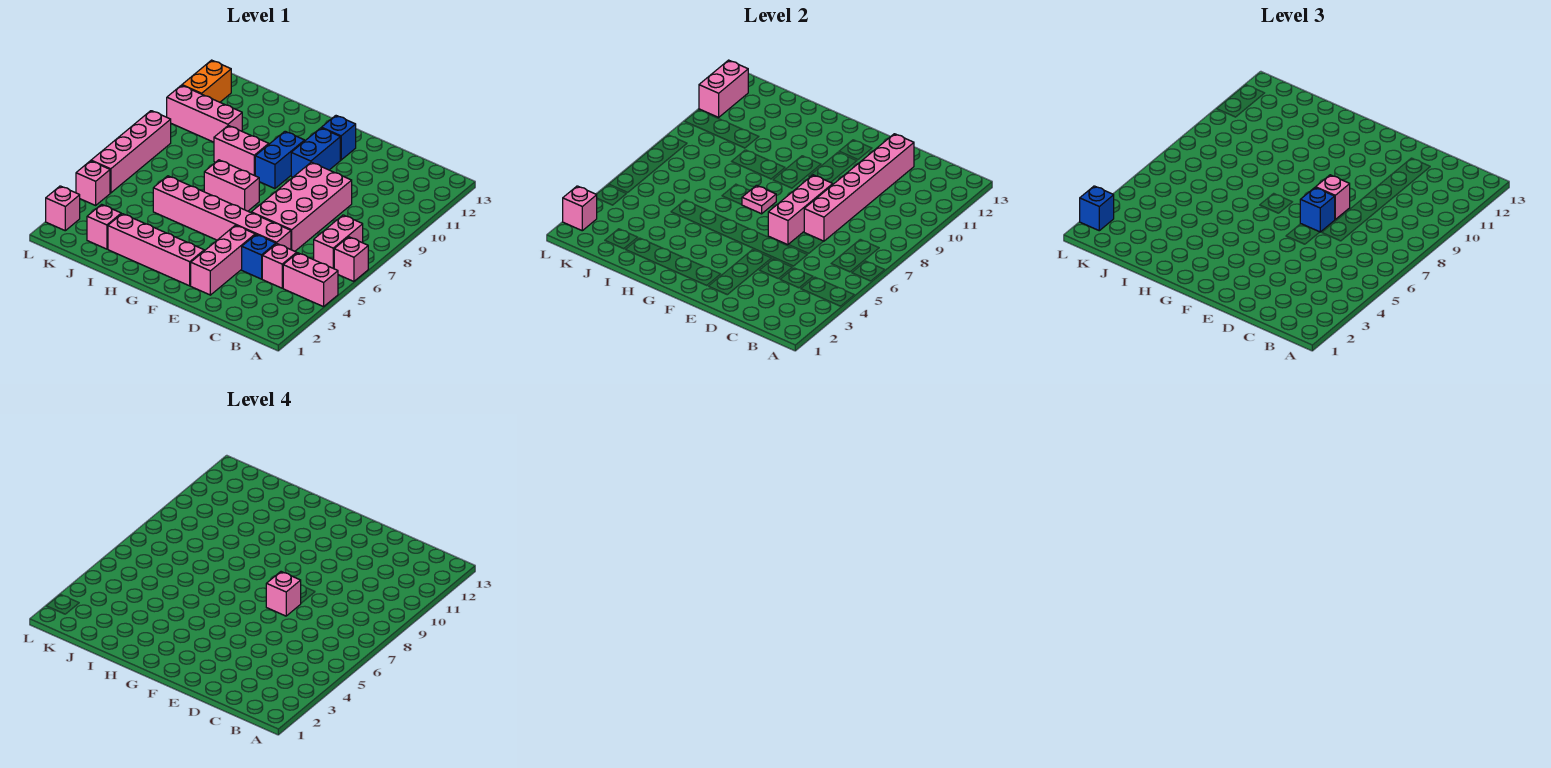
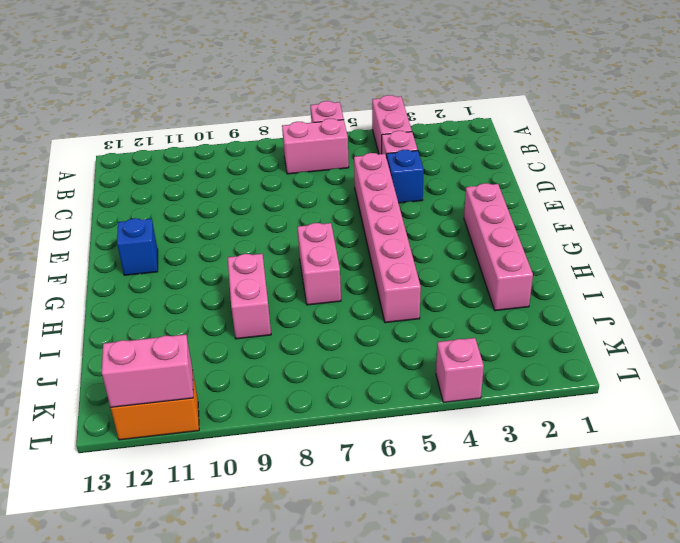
none -> pink 2x4 brick [251,162,352,251]
none -> pink 1x3 brick [191,225,255,295]
none -> blue 1x2 brick [291,128,340,177]

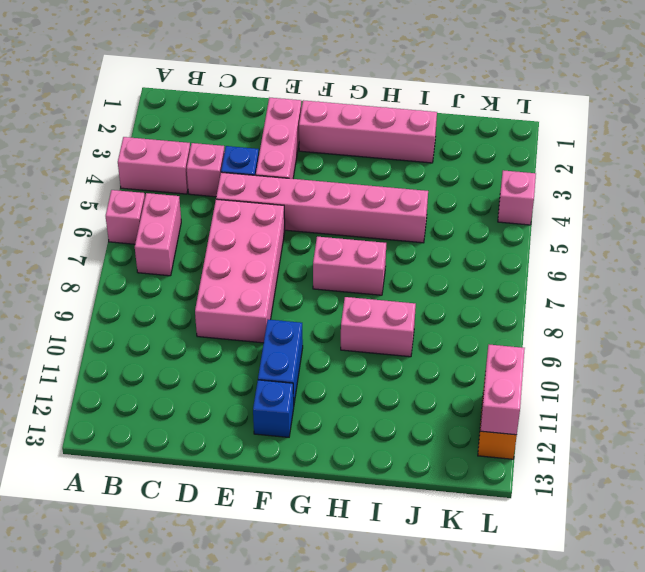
none -> blue 1x2 brick [255,131,305,189]
none -> pink 1x1 brick [87,204,121,249]
none -> pink 1x3 brick [167,85,242,142]

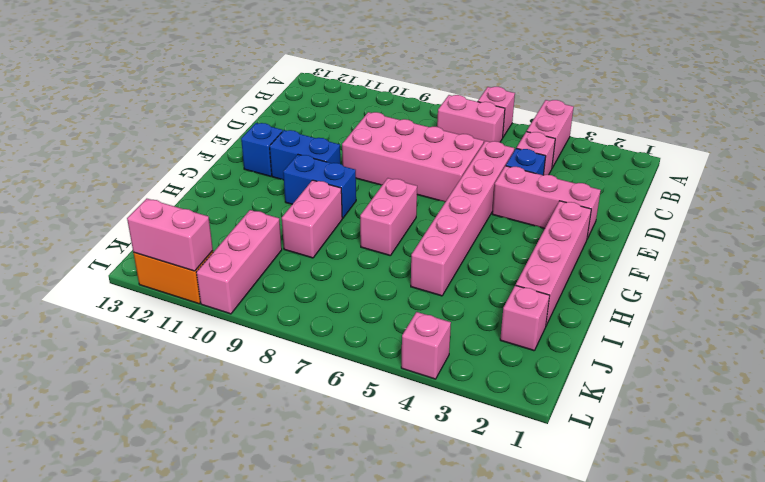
none -> pink 1x1 brick [46,186,80,231]
none -> pink 1x4 brick [91,111,171,193]
none -> pink 1x6 brick [804,134,914,241]

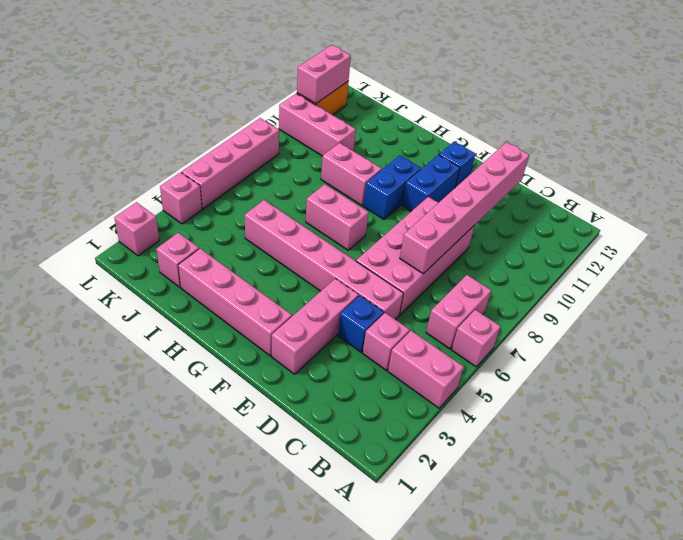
none -> pink 1x3 brick [768,175,833,245]
none -> pink 1x1 plate [742,185,776,214]
none -> pink 1x1 brick [563,186,597,231]

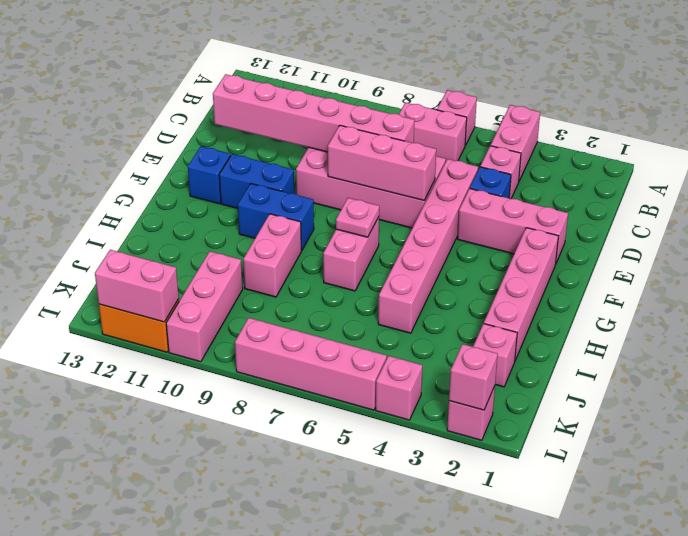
none -> blue 1x1 brick [1300,187,1335,232]
none -> pink 1x1 brick [1316,175,1350,219]
none -> blue 1x1 brick [1080,186,1114,231]

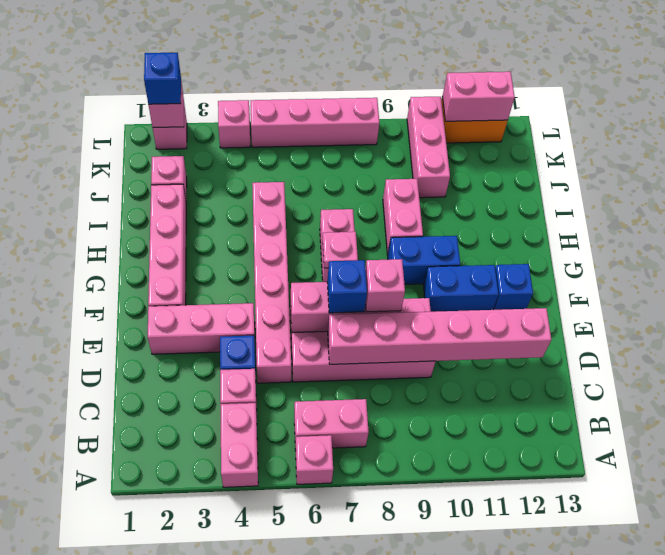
none -> pink 1x1 brick [266,572,301,616]

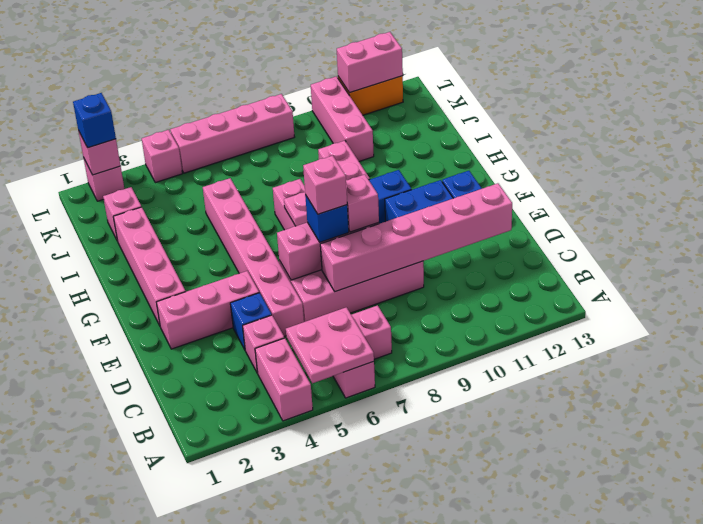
pink 2x2 plate [286,307,374,383] -> none

